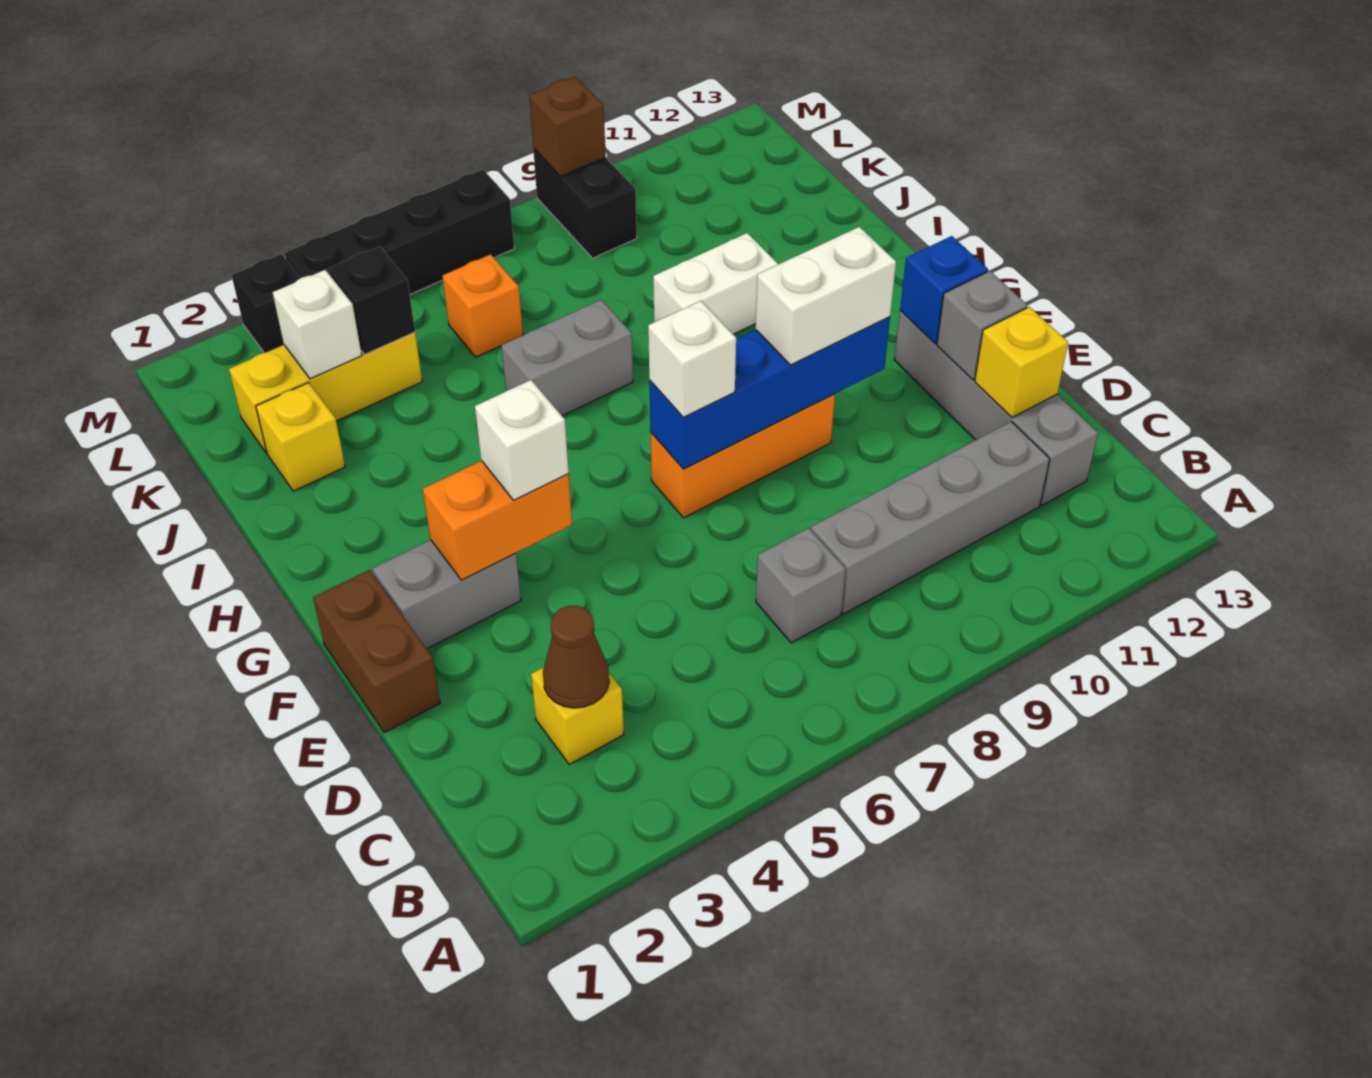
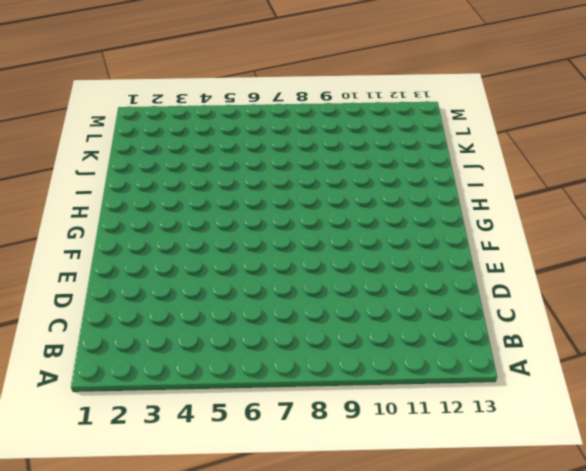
none -> yellow 1x1 brick [531,667,624,765]
none -> grey 1x1 brick [756,528,846,643]
none -> grey 1x4 brick [811,422,1050,614]

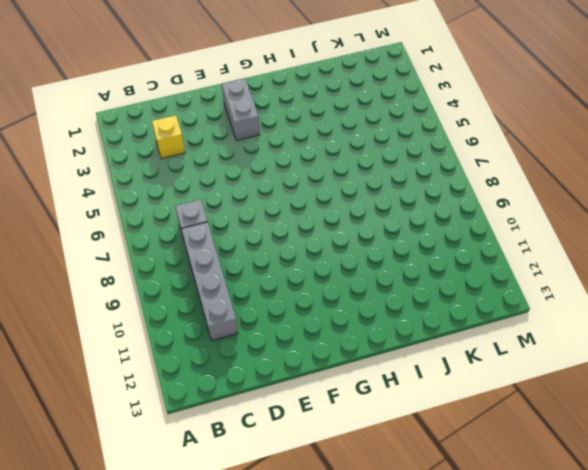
none -> grey 1x4 brick [894,310,1098,505]
none -> brown 1x2 brick [313,570,440,733]
none -> orange 1x3 brick [651,394,835,518]

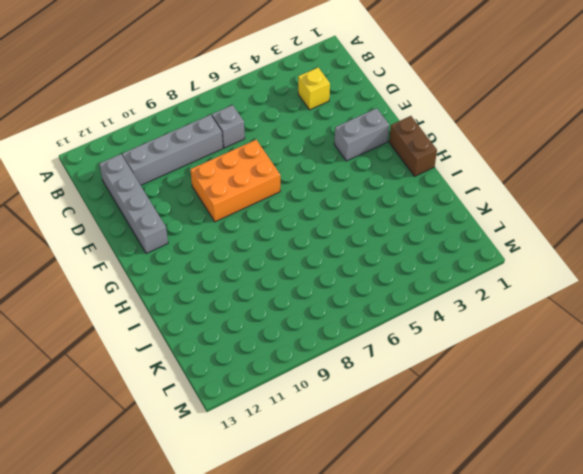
orange 2x3 brick [190,140,280,222] -> orange 1x3 brick [651,394,835,518]
brown 1x2 brick [389,116,437,176] -> brown 1x2 brick moved to [313,570,440,733]
none -> grey 1x2 brick [501,300,633,416]
none -> white 1x2 brick [653,233,778,334]
none -> yellow 1x1 brick [256,383,345,491]

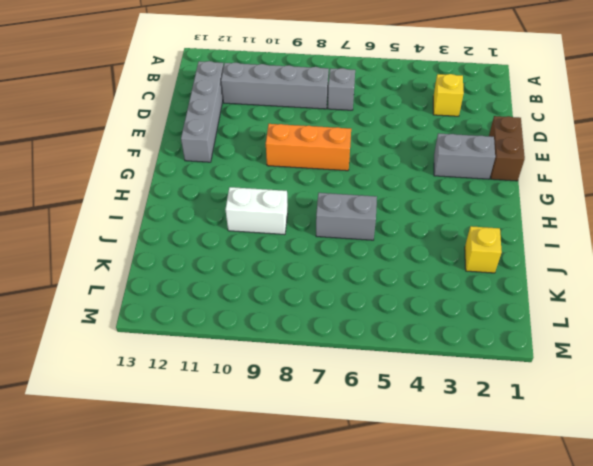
none -> yellow 1x3 brick [229,332,422,453]
none -> orange 1x1 brick [443,254,523,357]
none -> black 1x2 brick [533,149,637,258]

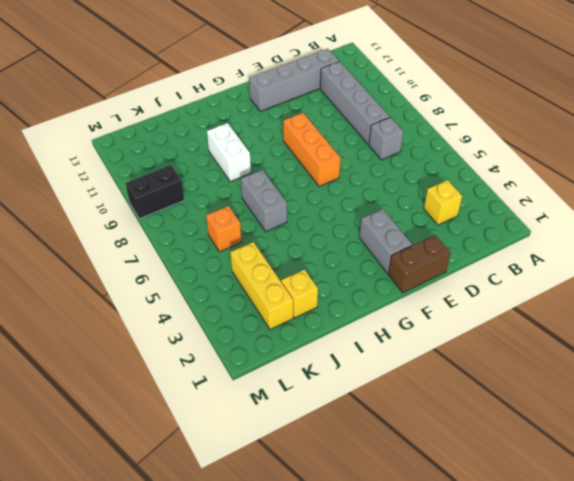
none -> black 1x1 brick [232,254,300,353]
none -> black 1x4 brick [284,170,514,294]
none -> brown 1x1 cone [543,606,609,708]

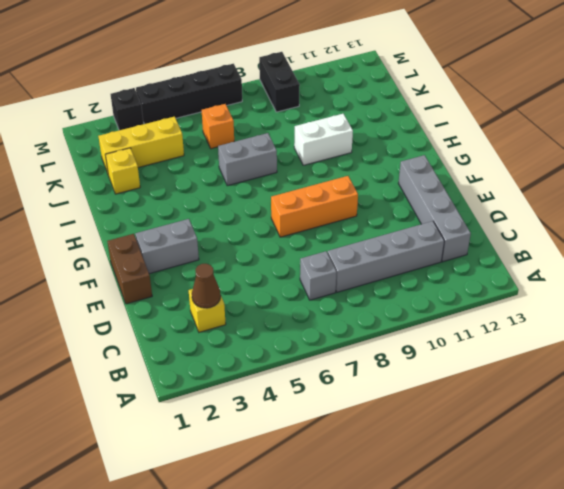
none -> yellow 1x1 brick [975,307,1068,418]
none -> grey 1x1 brick [937,271,1028,380]
none -> orange 1x2 brick [423,461,572,580]

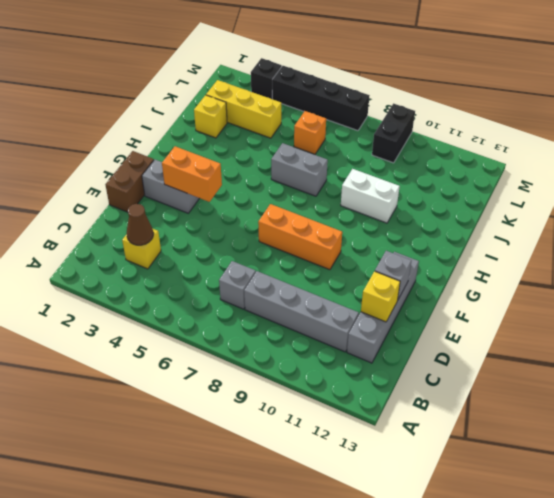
none -> blue 1x4 brick [649,317,890,469]
none -> blue 1x1 brick [900,236,988,343]
none -> white 1x1 brick [273,270,362,379]

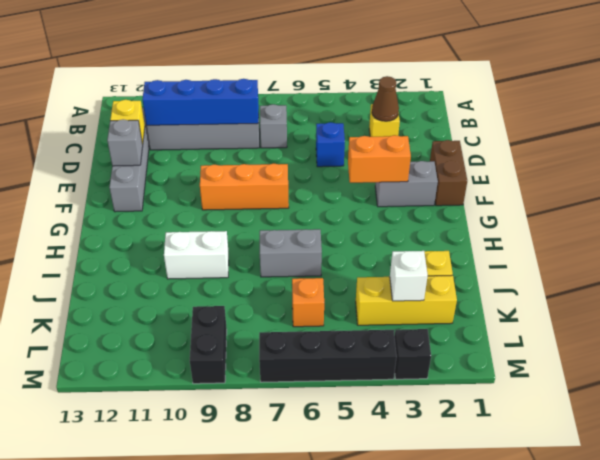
blue 1x4 brick [142,79,259,125] -> blue 1x4 brick moved to [649,317,890,469]
blue 1x1 brick [316,122,345,167] -> blue 1x1 brick moved to [900,236,988,343]
none -> black 1x1 brick [328,246,415,354]
none -> brown 1x1 brick [529,77,606,177]
none -> white 1x1 brick [475,380,569,500]

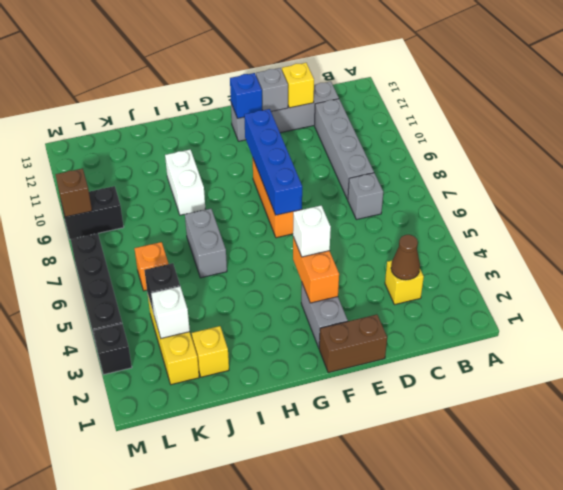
none -> white 1x1 brick [648,301,736,417]
none -> white 1x2 brick [755,227,896,365]

